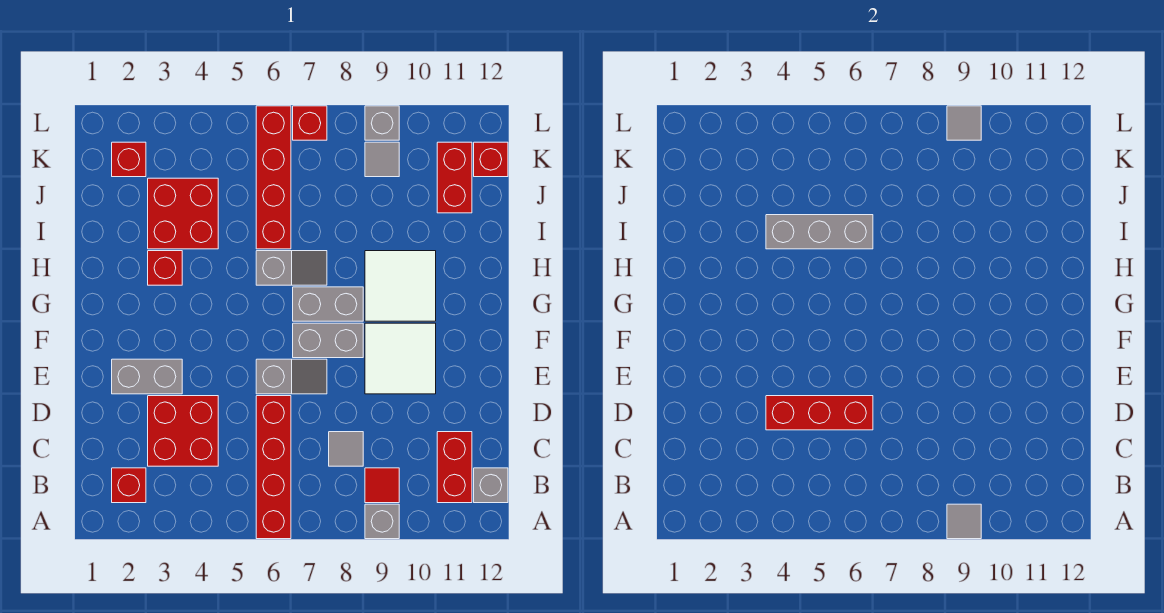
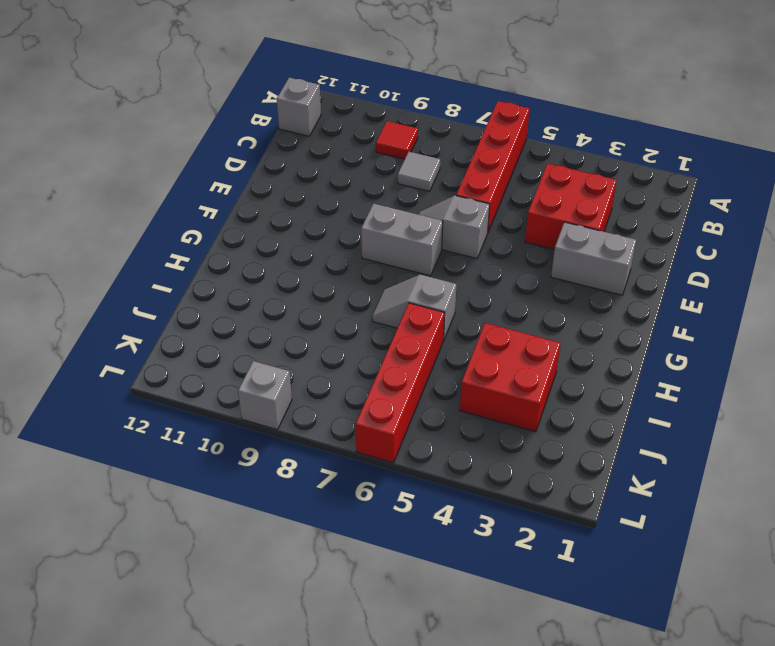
none -> grey 1x1 brick [365,504,399,539]
none -> red 1x1 brick [112,468,146,503]
none -> red 1x2 brick [437,432,472,503]

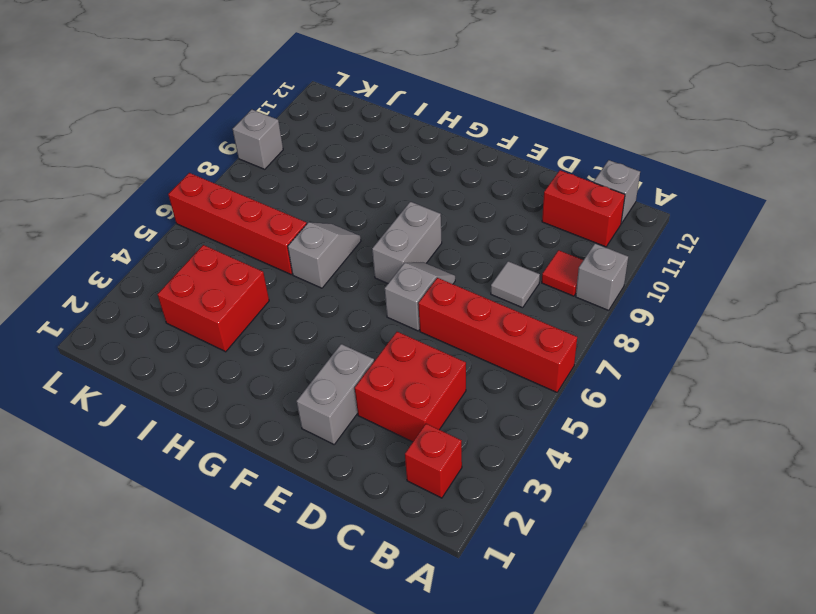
none -> white 2x2 tile [365,323,436,394]
none -> grey 1x2 brick [293,287,363,321]
none -> white 2x2 tile [365,251,436,321]

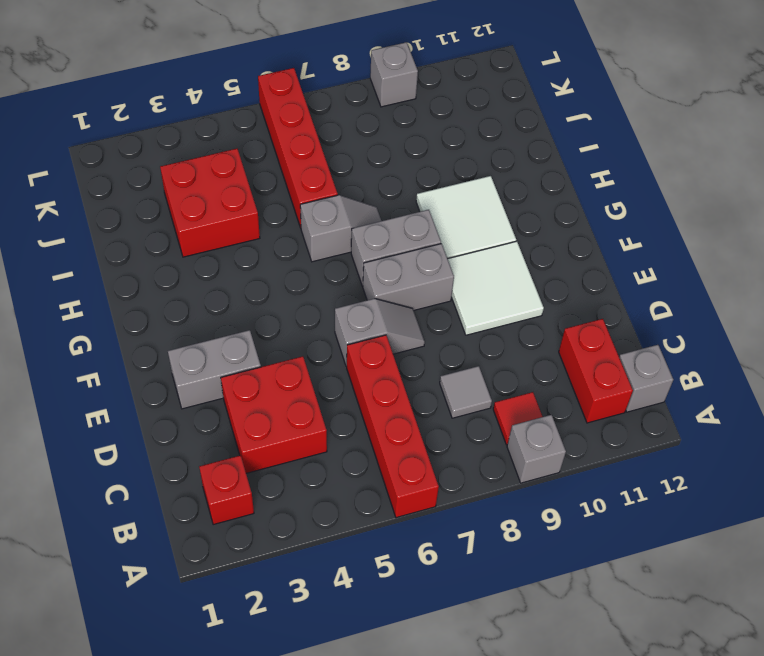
none -> red 1x1 brick [148,251,182,285]
none -> red 1x2 brick [437,142,472,213]
none -> red 1x1 brick [112,142,146,177]

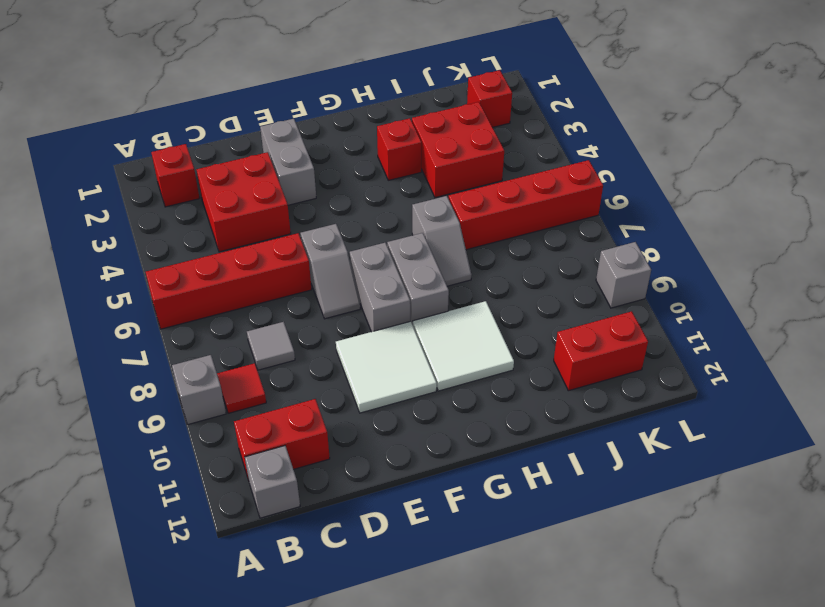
none -> grey 1x1 tile [365,142,399,177]
none -> red 1x1 brick [474,142,508,177]
none -> red 1x1 brick [293,106,327,140]

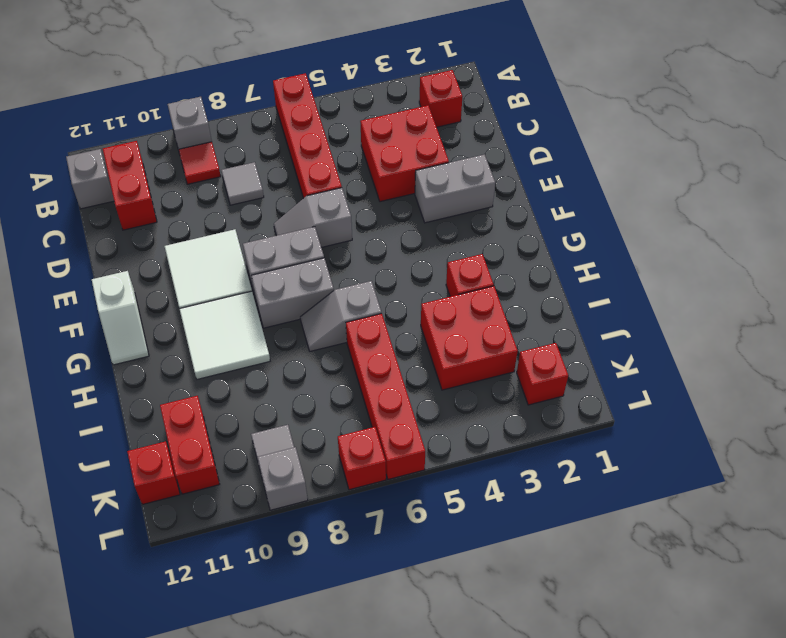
white 1x2 slope [92,271,149,365] -> none
none -> grey 1x1 tile [947,504,981,539]
none -> red 1x3 brick [766,396,873,430]
none -> grey 1x3 brick [766,215,873,249]

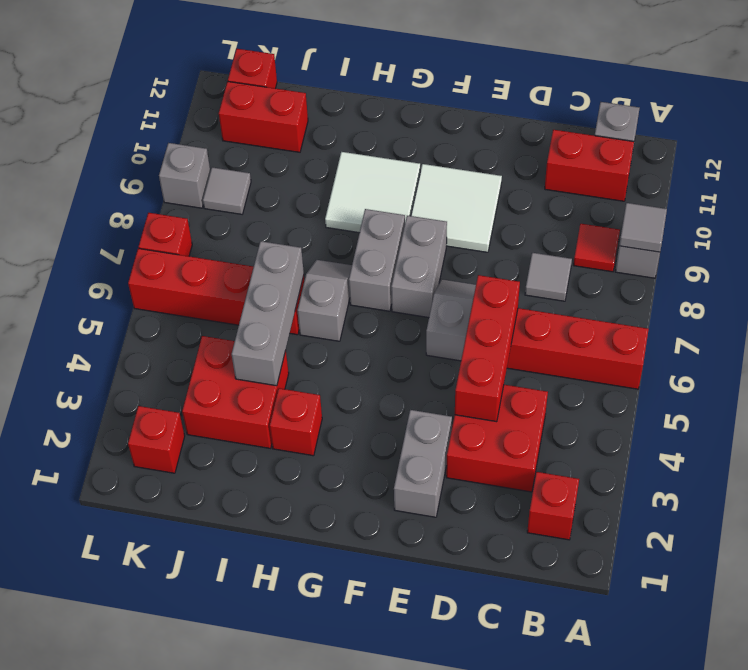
none -> grey 1x1 tile [947,106,981,140]

